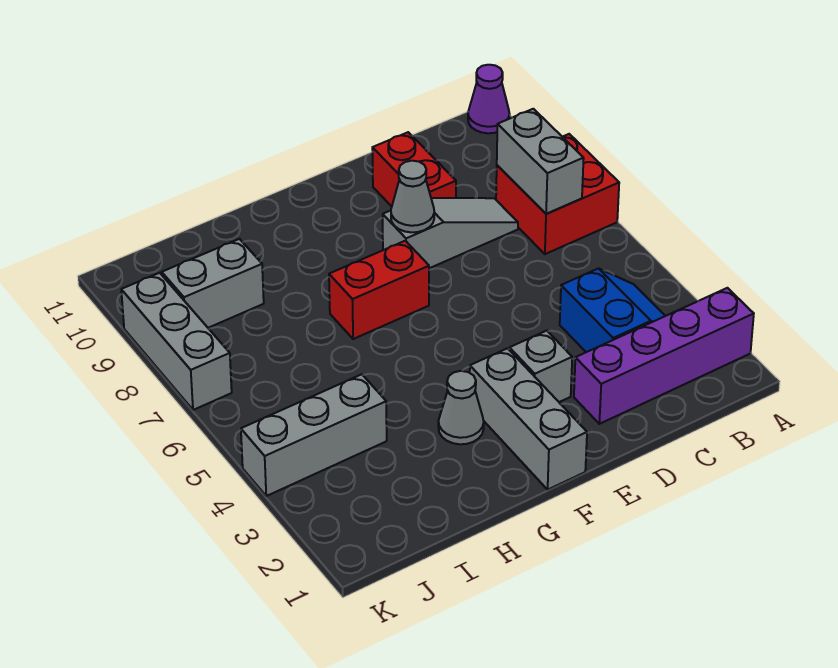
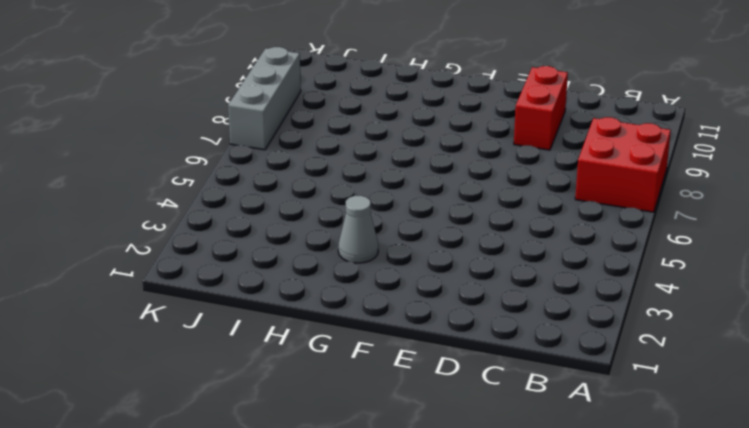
none -> purple 1x4 brick [574,288,754,424]
none -> purple 1x1 cone [468,65,510,133]
none -> blue 2x2 slope [560,268,665,352]

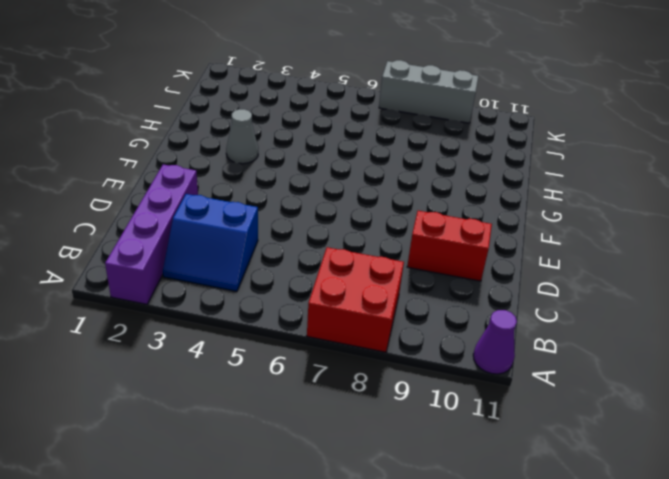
none -> grey 1x3 slope [383,198,518,268]
none -> grey 1x1 brick [509,331,572,402]
none -> grey 1x3 brick [470,348,587,489]

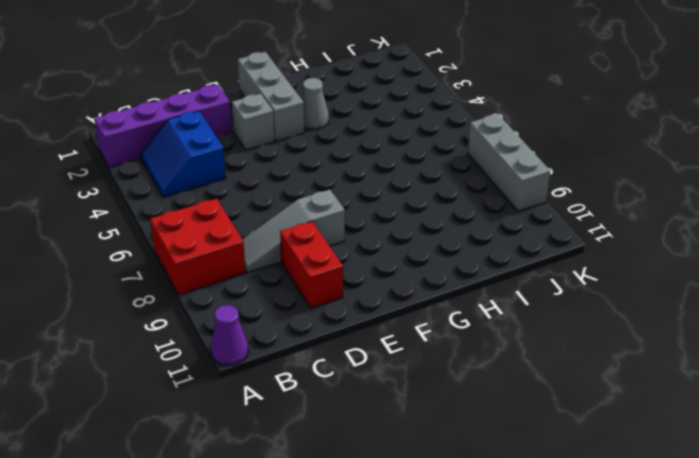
none -> red 1x2 brick [329,241,429,339]
none -> grey 1x3 brick [241,374,387,496]
none -> grey 1x2 brick [162,239,264,328]

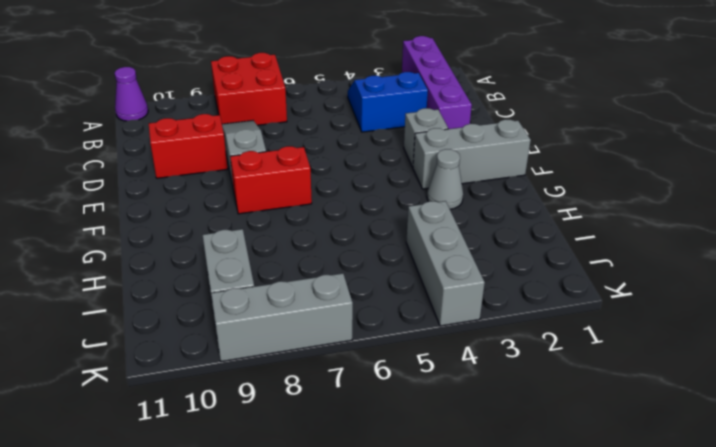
red 1x2 brick [230,146,312,214] -> red 1x2 brick turned to [329,241,429,339]
none -> grey 1x2 brick [497,109,584,214]
none -> grey 1x1 cone [391,161,434,232]

